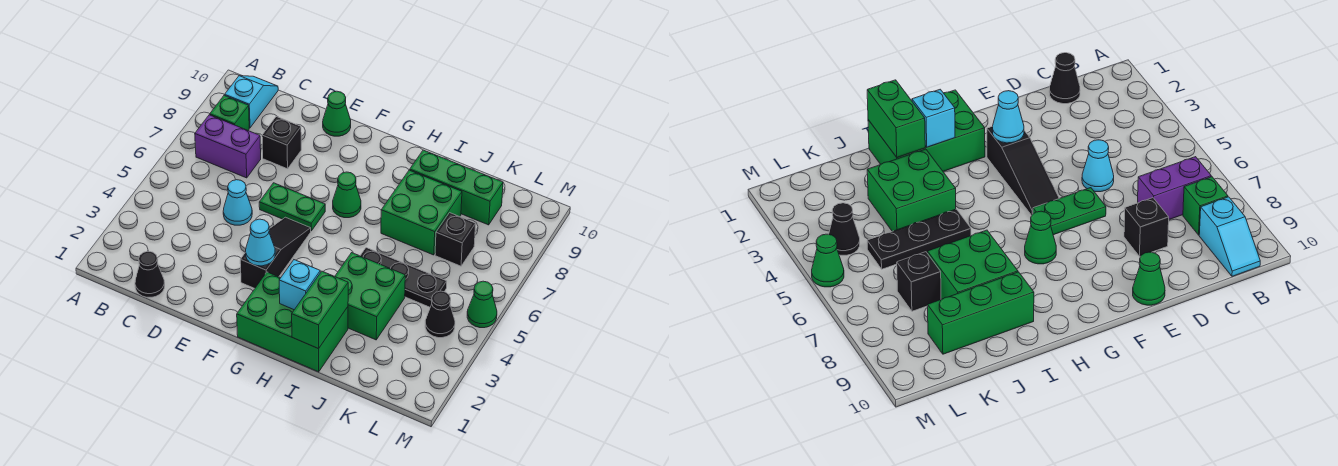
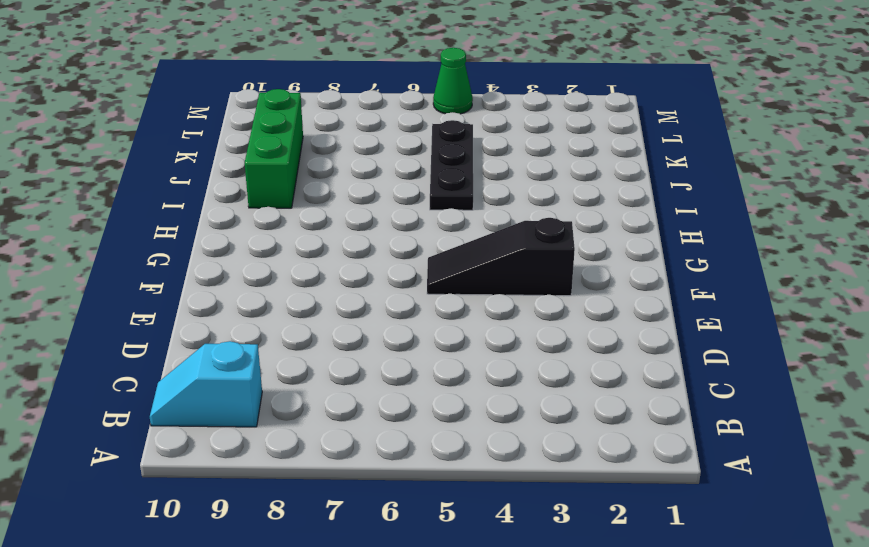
none -> purple 1x2 brick [195,115,261,178]
none -> green 1x1 brick [210,95,249,130]
none -> black 1x1 cone [135,251,165,297]

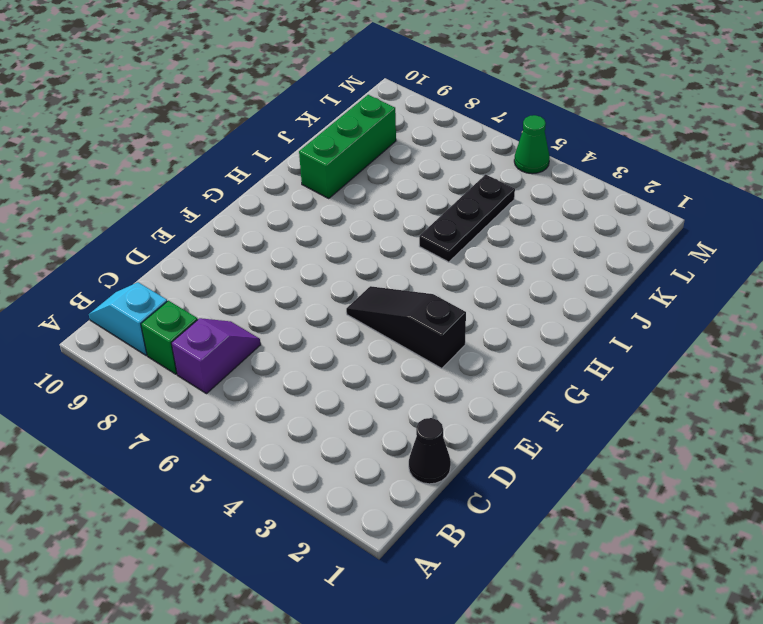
purple 1x2 slope [171,318,261,394] -> purple 1x2 brick [195,115,261,178]
none -> cyan 1x1 cone [223,180,252,225]
none -> black 1x1 brick [262,117,301,169]
none -> green 1x2 plate [259,183,325,231]

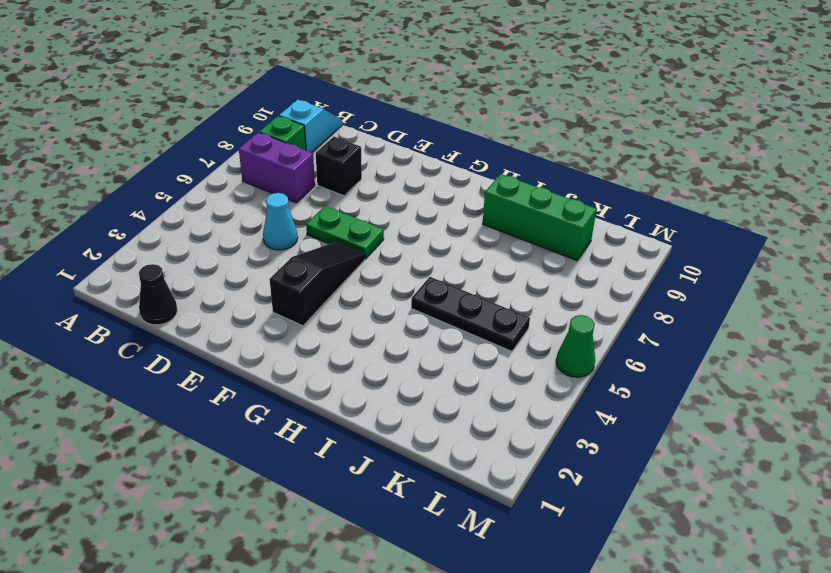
none -> green 1x1 cone [323,91,351,136]
none -> green 2x3 brick [237,272,348,372]
none -> green 1x1 cone [333,172,361,218]

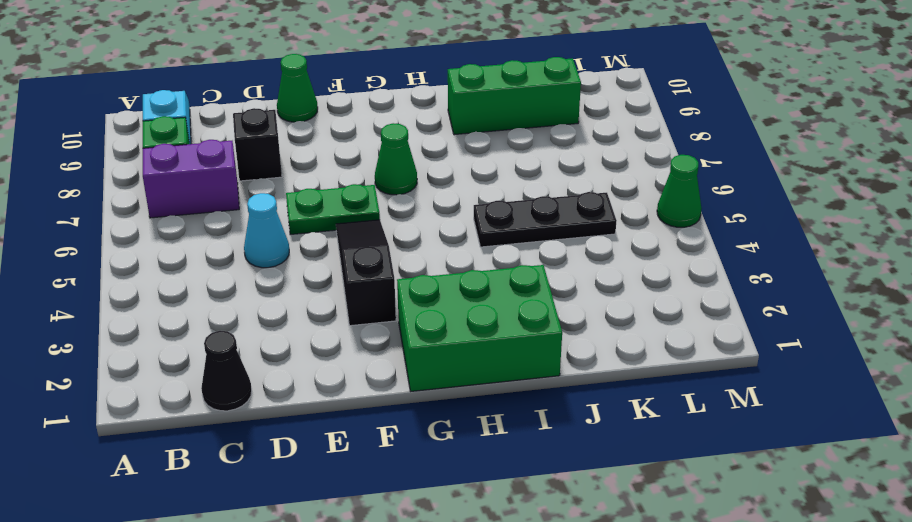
none -> green 2x2 brick [335,253,405,340]
none -> green 2x2 brick [381,170,462,255]
none -> black 1x1 brick [435,213,476,266]

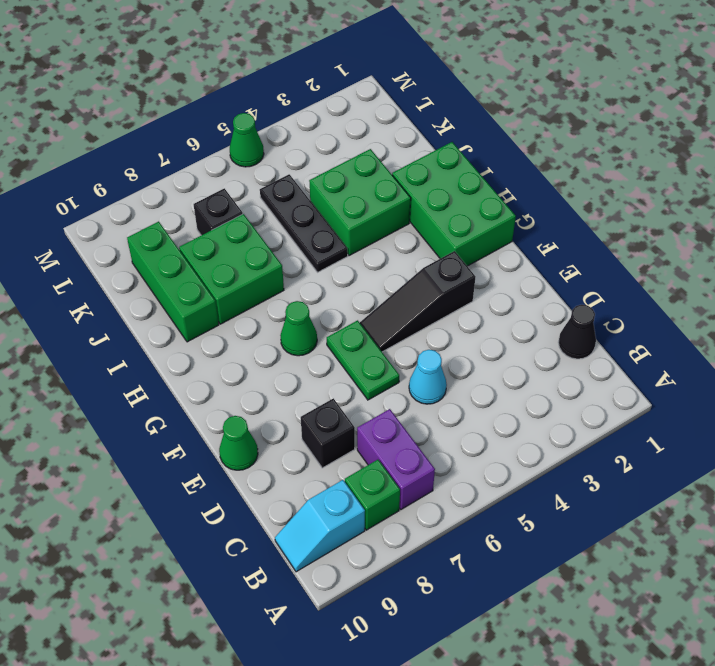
none -> black 1x1 cone [425,291,455,338]
none -> cyan 1x1 cone [246,219,275,266]
none -> cyan 1x1 brick [279,260,320,310]

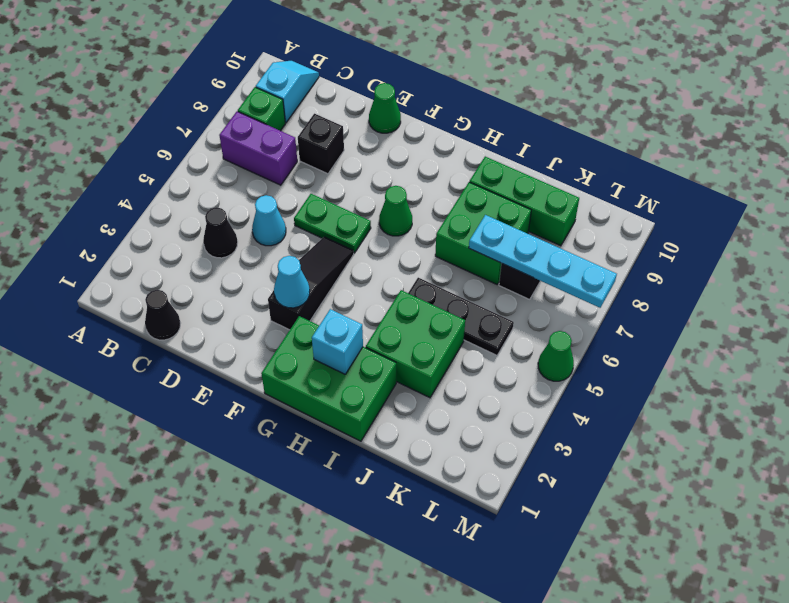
black 1x1 cone [203,207,238,258] -> black 1x1 cone moved to [425,291,455,338]
cyan 1x4 plate [469,215,617,308] -> none
none -> green 1x2 brick [292,271,348,349]

